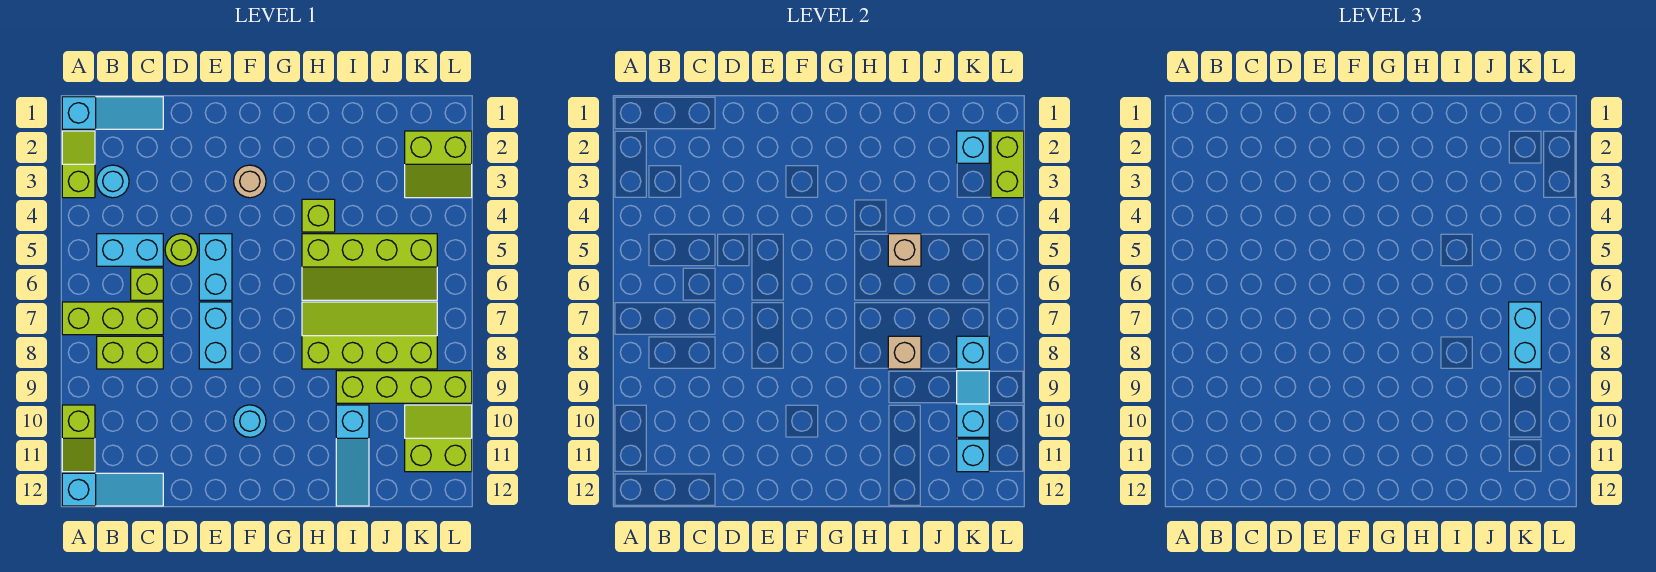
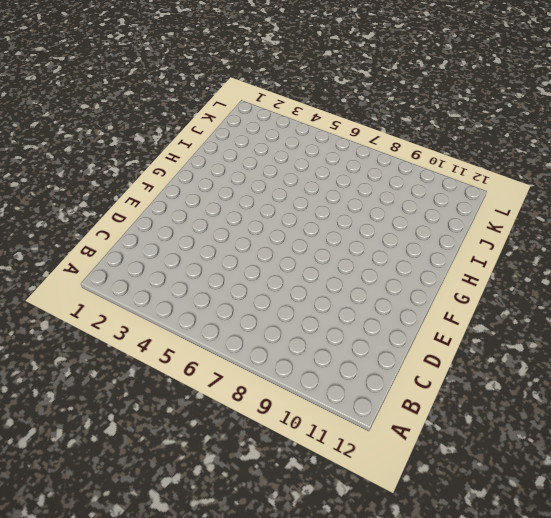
none -> cyan 1x3 slope [62,97,163,129]
none -> lime 1x2 slope [62,131,95,198]
none -> lime 1x3 brick [62,302,163,335]

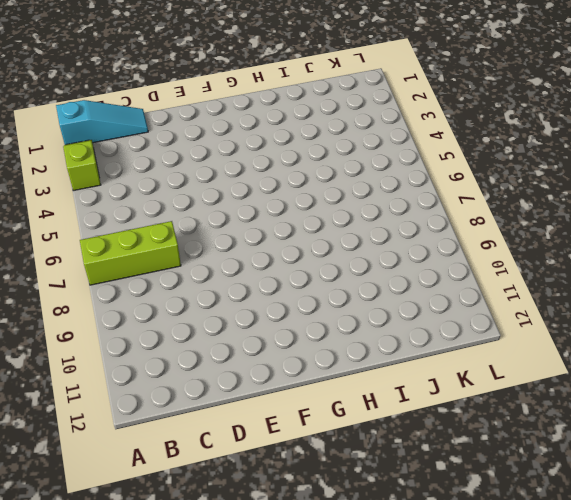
none -> lime 1x2 slope [62,405,95,472]
none -> cyan 1x3 slope [62,473,163,506]
none -> cyan 1x1 round brick [97,165,129,198]

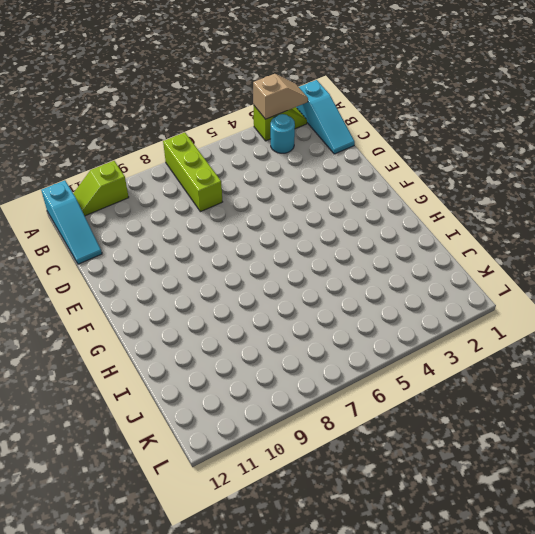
tan 1x2 slope [253,74,308,119] -> none
none -> cyan 1x2 brick [97,234,163,266]
none -> lime 1x2 brick [97,336,163,369]
none -> lime 1x1 brick [131,268,163,300]

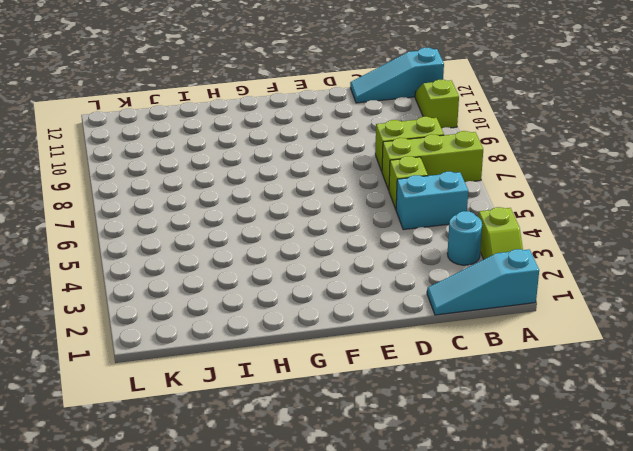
none -> lime 1x1 round brick [165,234,198,266]
none -> cyan 1x2 brick [199,234,232,300]
none -> cyan 1x2 brick [199,302,232,369]

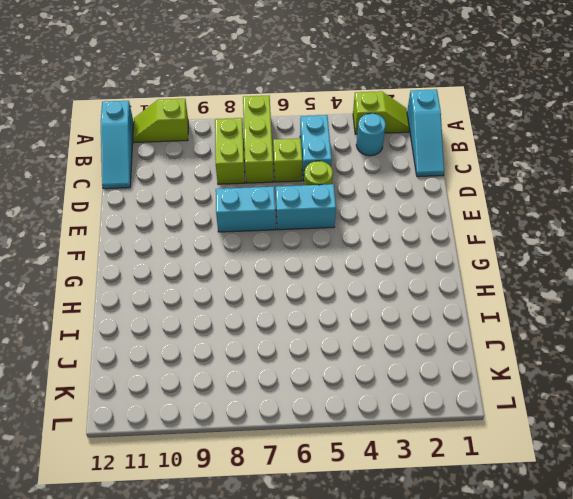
none -> tan 1x1 round brick [234,165,266,198]
none -> cyan 1x1 round brick [234,405,266,437]
none -> lime 1x1 brick [302,199,335,232]

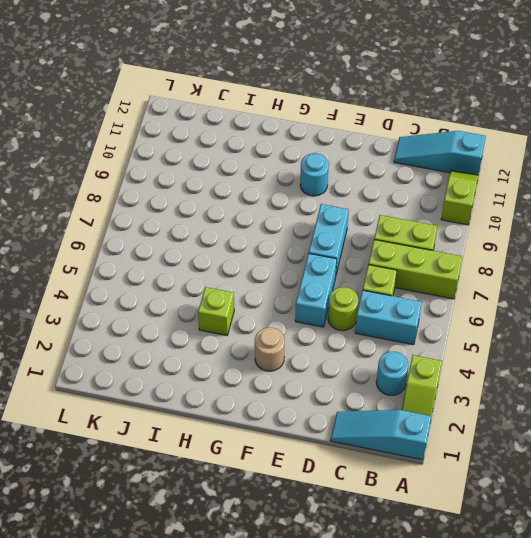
none -> lime 2x4 slope [302,234,437,300]
none -> lime 2x4 slope [302,302,437,369]
none -> lime 1x4 brick [336,371,472,403]

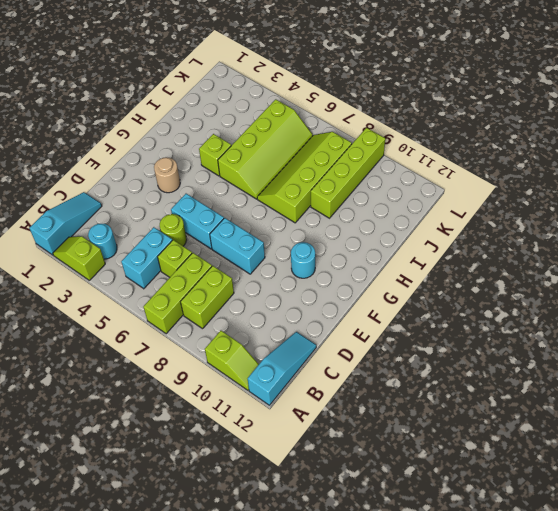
none -> cyan 1x3 slope [336,405,369,506]
none -> lime 2x2 slope [405,131,472,198]
none -> lime 2x2 slope [405,405,472,472]

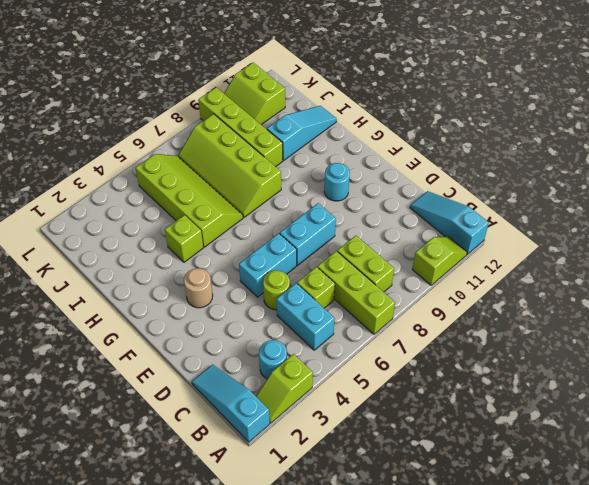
none -> lime 2x2 slope [405,131,472,198]
none -> tan 1x1 brick [888,234,921,266]
none -> tan 1x1 brick [888,336,921,369]

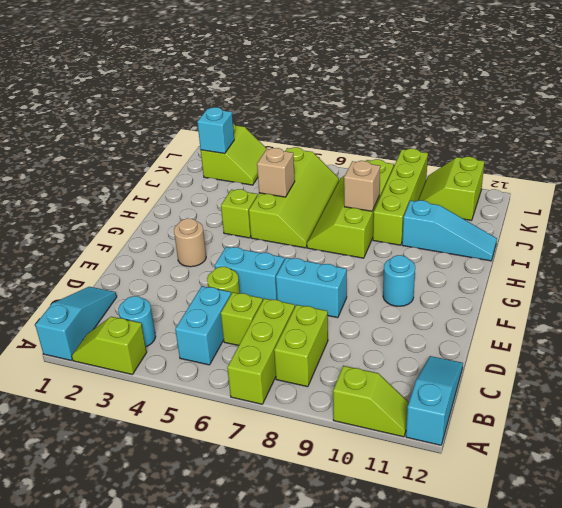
none -> cyan 1x1 brick [957,336,989,369]
none -> cyan 1x2 slope [957,371,989,437]
none -> cyan 1x1 brick [957,439,989,472]

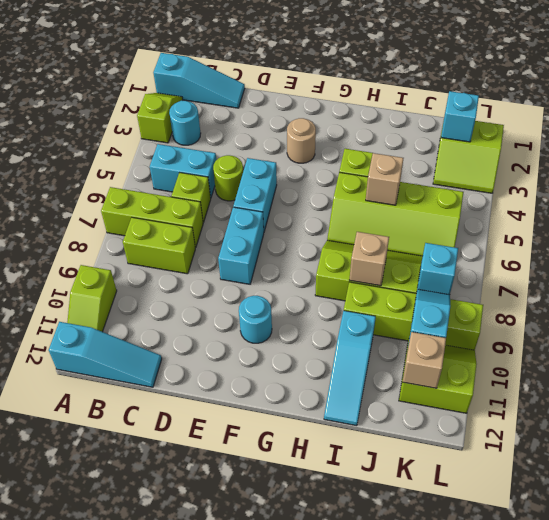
tan 1x1 brick [403,332,446,388] -> cyan 1x1 brick [957,439,989,472]
none -> lime 1x2 brick [991,131,1024,198]
none -> cyan 1x2 brick [1509,302,1541,369]

